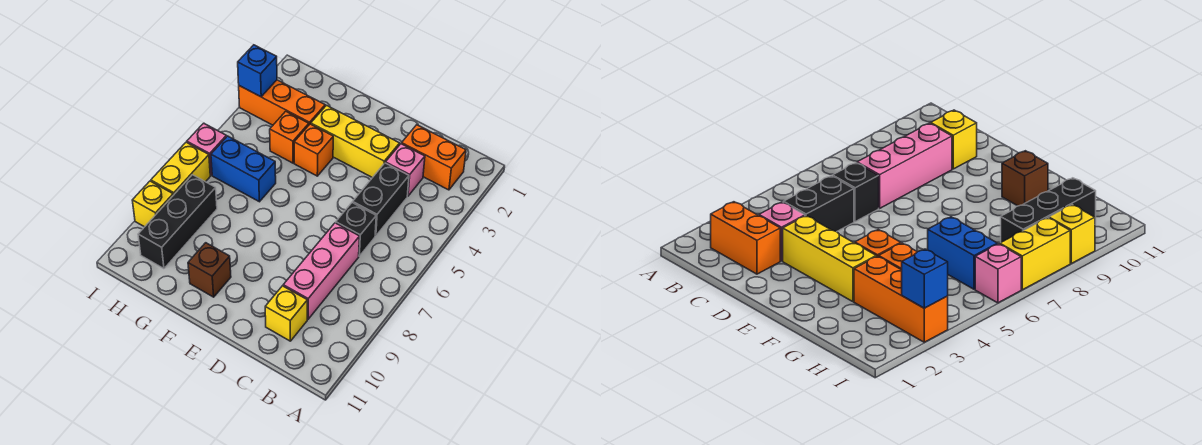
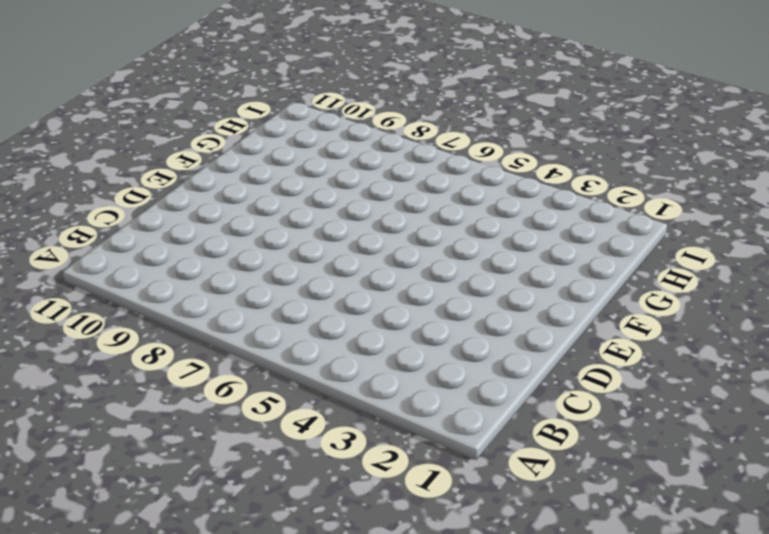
none -> orange 1x2 brick [402,125,466,190]
none -> pink 1x1 brick [386,144,425,196]
none -> black 1x2 brick [353,163,409,236]

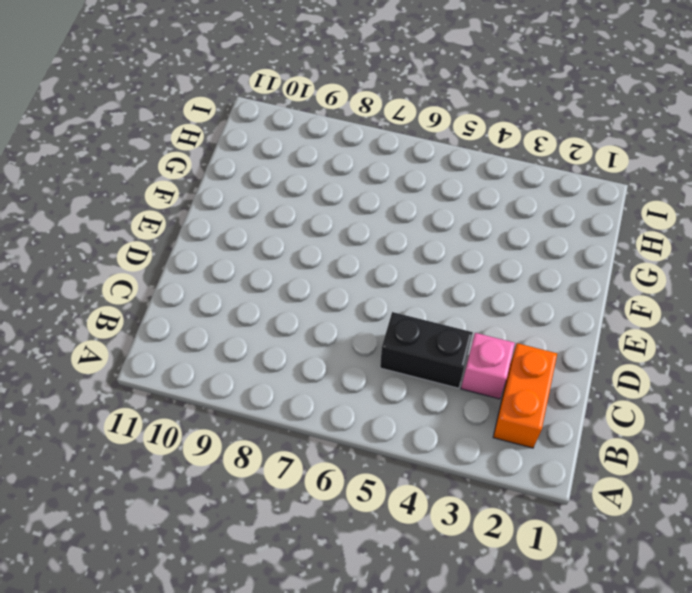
none -> black 1x1 brick [336,203,376,256]
none -> pink 1x3 brick [283,223,360,319]
none -> yellow 1x1 brick [265,286,307,341]

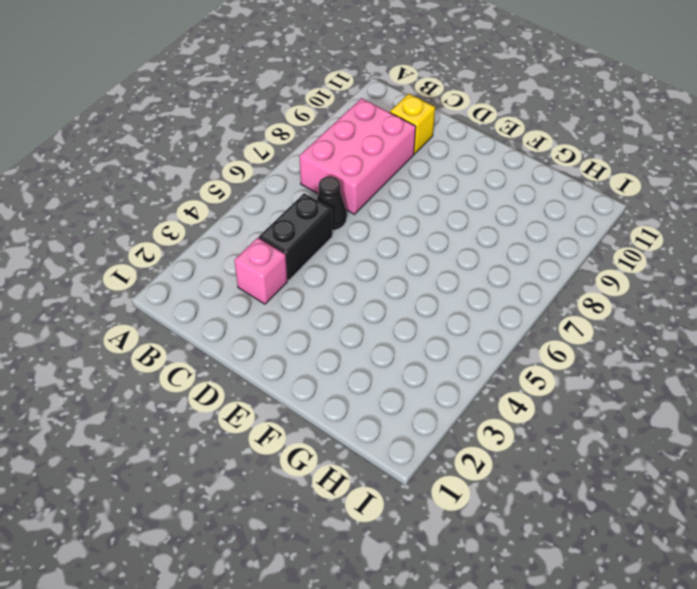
pink 2x3 brick [299,98,416,214] -> pink 1x3 brick [283,223,360,319]
black 1x1 cone [317,176,347,230] -> black 1x1 brick [336,203,376,256]
none -> orange 1x2 brick [402,125,466,190]
none -> yellow 1x3 brick [311,105,400,178]
none -> orange 1x1 brick [294,124,333,176]

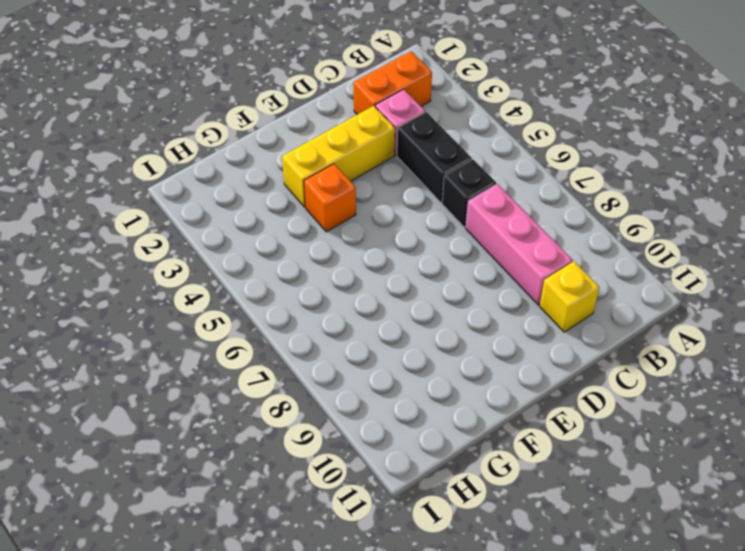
none -> brown 1x1 brick [188,243,231,297]
none -> orange 1x3 brick [239,80,325,125]
none -> orange 1x1 brick [270,111,309,163]

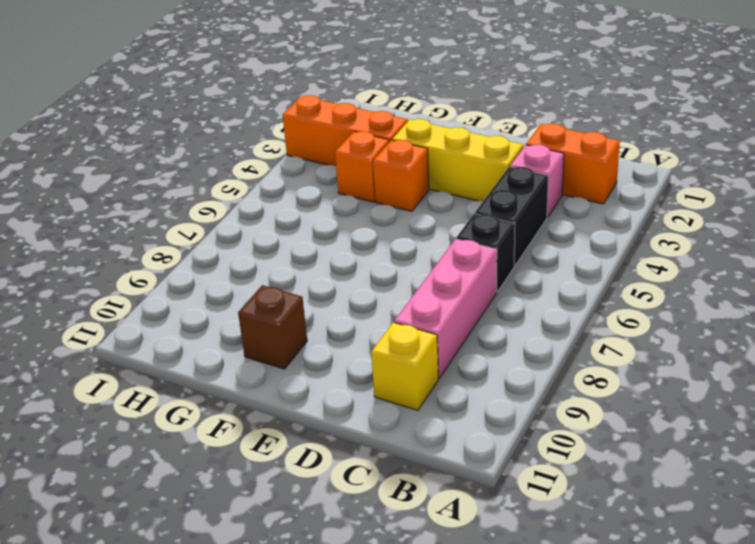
none -> blue 1x2 brick [211,136,276,202]
none -> black 1x3 brick [138,175,217,269]
none -> pink 1x1 brick [187,123,226,175]

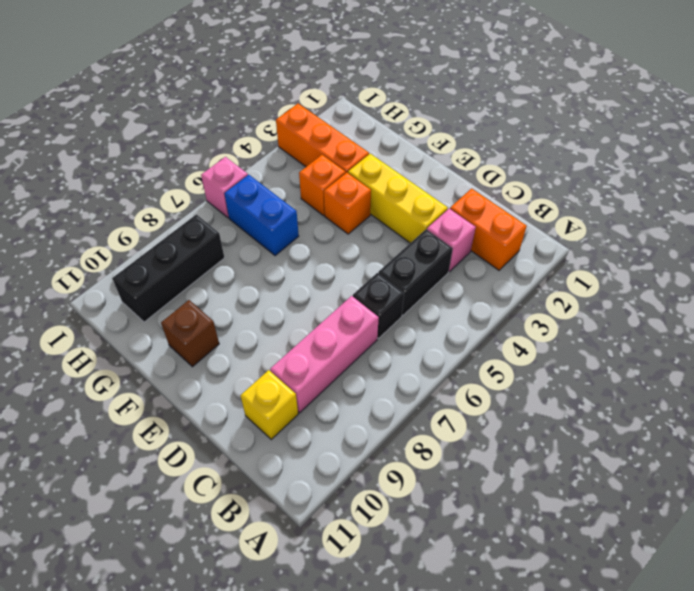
none -> yellow 1x2 brick [151,142,210,195]
none -> yellow 1x1 brick [132,181,173,227]
none -> blue 1x1 brick [238,45,277,97]

